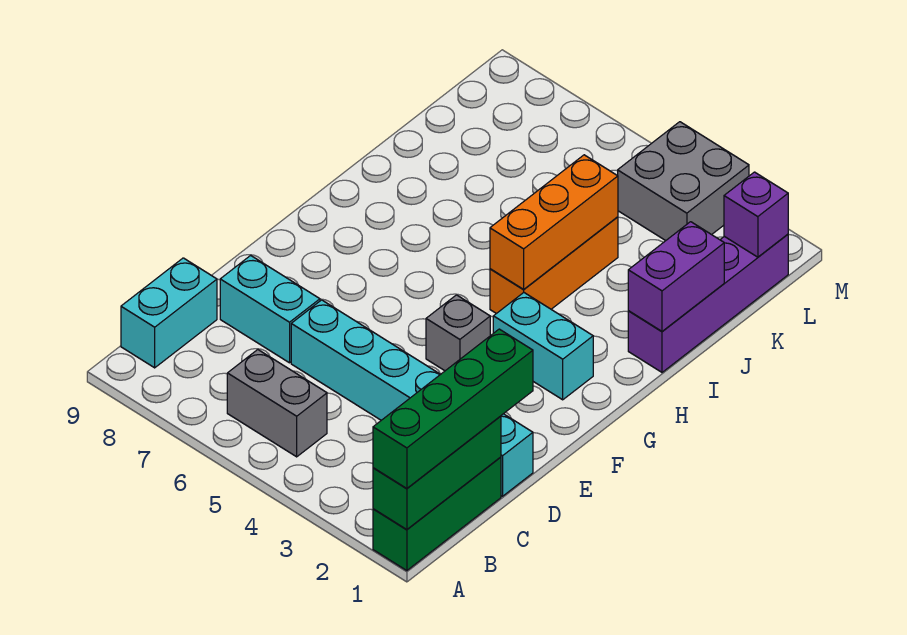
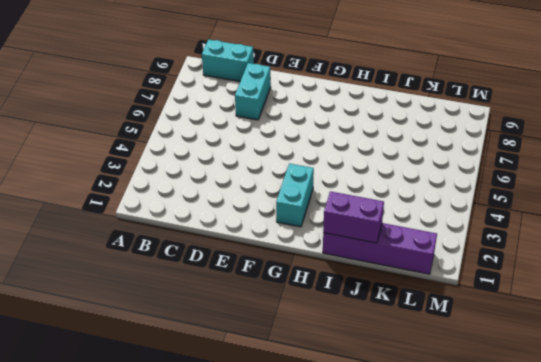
none -> green 1x3 brick [373,457,501,571]
none -> grey 1x2 brick [227,350,327,457]
none -> cyan 1x6 brick [291,300,533,496]

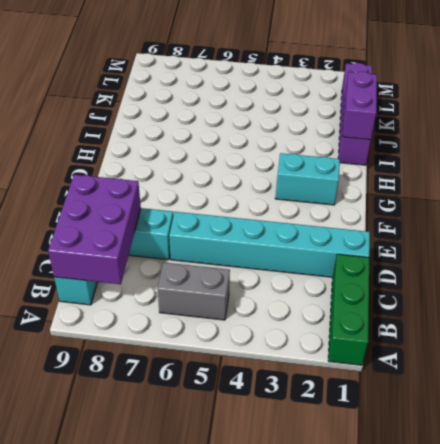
purple 2x3 brick [48,175,141,284] -> none
none -> grey 1x1 brick [426,295,490,371]
none -> orange 1x3 brick [490,217,618,314]
none -> grey 2x2 brick [618,122,749,241]

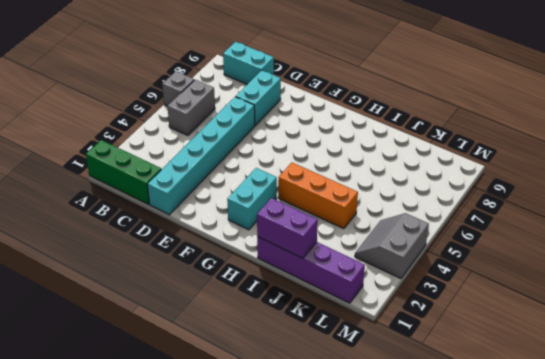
grey 1x1 brick [162,71,194,106] -> grey 1x1 brick moved to [426,295,490,371]
grey 2x2 slope [355,213,429,278] -> grey 2x2 brick [618,122,749,241]
none -> green 1x3 brick [373,416,501,530]
none -> orange 1x3 brick [490,155,618,290]
none -> purple 1x1 brick [724,172,788,257]

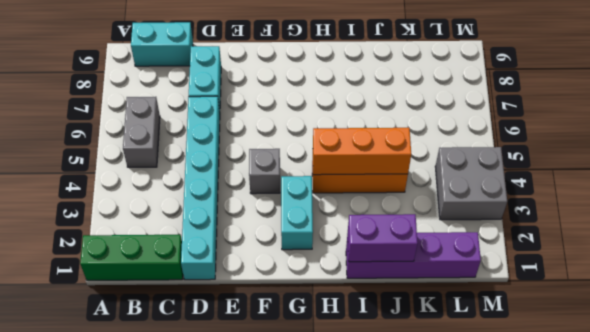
none -> green 1x3 brick [373,416,501,530]
none -> purple 1x1 brick [724,172,788,257]
none -> green 1x4 brick [373,329,533,488]

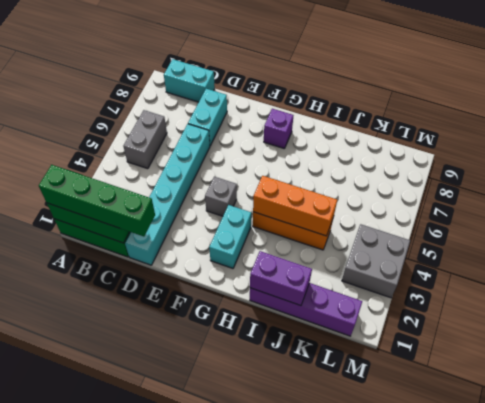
purple 1x1 brick [264,109,293,149] -> purple 1x1 brick moved to [724,172,788,257]

